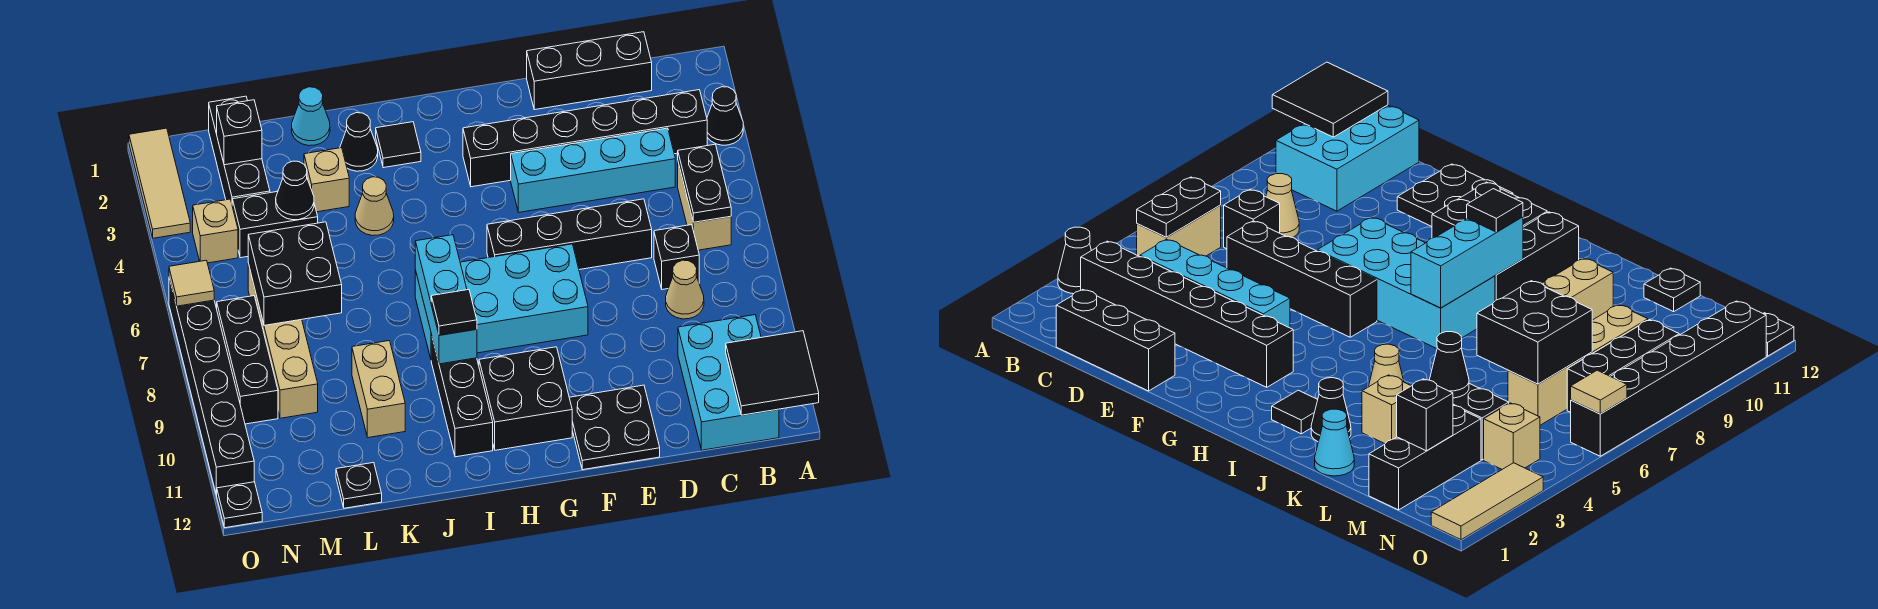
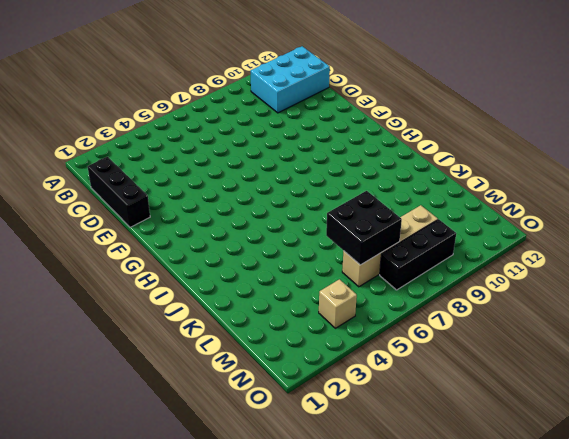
none -> black 1x1 cone [707,87,743,145]
none -> black 1x6 brick [463,90,707,187]
none -> tan 1x2 brick [678,163,731,250]
none -> cyan 1x4 brick [511,128,675,212]

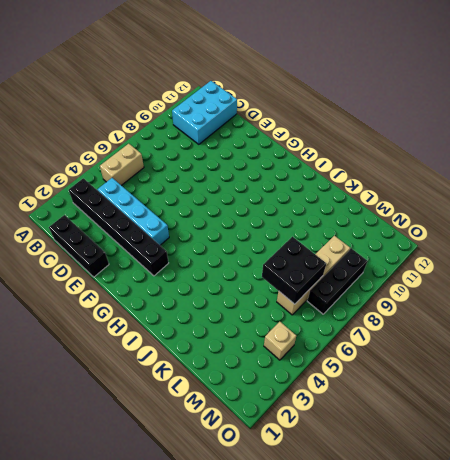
none -> black 1x1 cone [707,87,743,145]
none -> black 1x1 brick [654,225,699,290]
none -> tan 1x1 cone [666,260,704,319]
none -> black 1x4 brick [487,199,652,270]

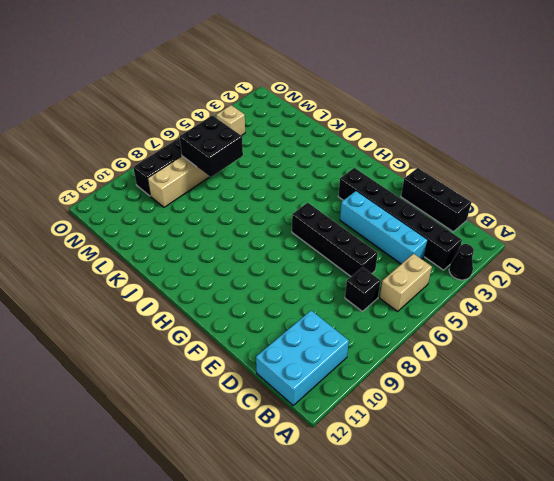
none -> tan 1x1 cone [666,260,704,319]
none -> black 2x2 plate [569,385,660,470]
none -> cyan 2x4 brick [415,244,588,358]
none -> black 2x2 brick [479,347,572,450]

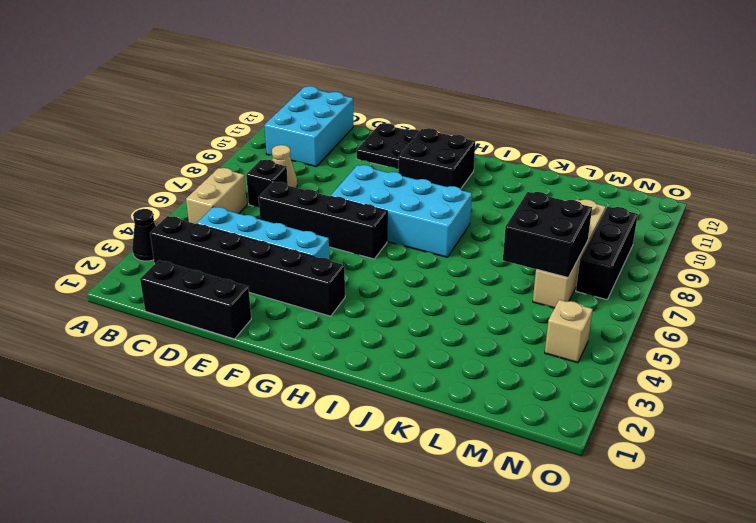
none -> black 1x1 tile [376,122,421,168]
none -> black 1x3 brick [431,334,493,457]
none -> black 1x1 cone [340,113,378,171]
none -> tan 1x1 cone [355,177,394,236]

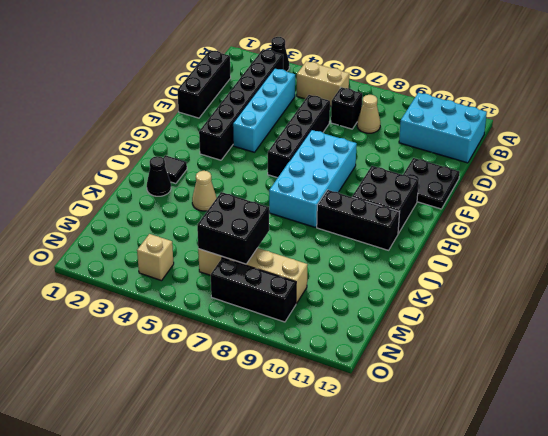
none -> cyan 1x1 cone [292,87,330,146]
none -> tan 1x1 brick [304,148,349,212]
none -> tan 1x2 brick [352,341,405,438]
none -> black 1x2 brick [232,191,318,258]

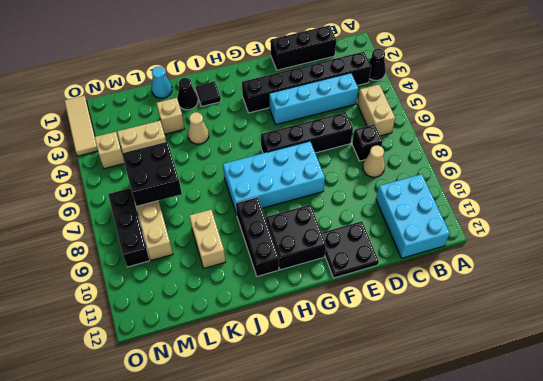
tan 1x2 brick [117,121,166,153] -> black 1x2 brick [232,191,318,258]
none -> black 1x1 plate [336,463,382,508]
none -> black 1x3 brick [209,96,270,203]
none -> black 1x6 brick [169,278,254,495]
none -> black 1x1 plate [217,482,262,528]

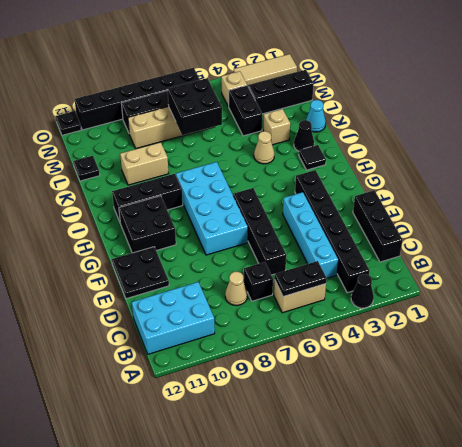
none -> black 2x2 tile [726,331,819,415]
none -> cyan 1x3 brick [415,235,477,364]
none -> black 1x1 cone [276,161,314,220]
none -> black 1x1 brick [217,100,262,165]

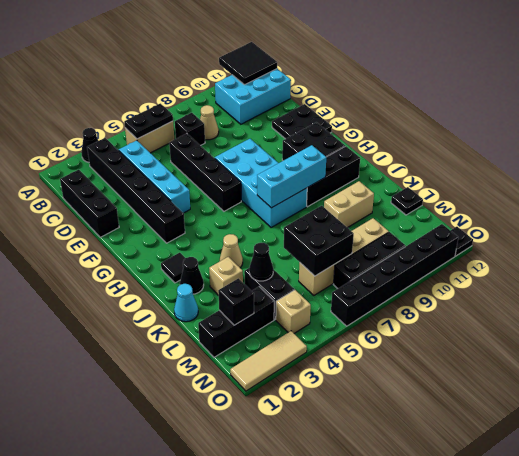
none -> tan 1x1 tile [169,260,214,306]
none -> black 1x1 tile [431,290,477,335]

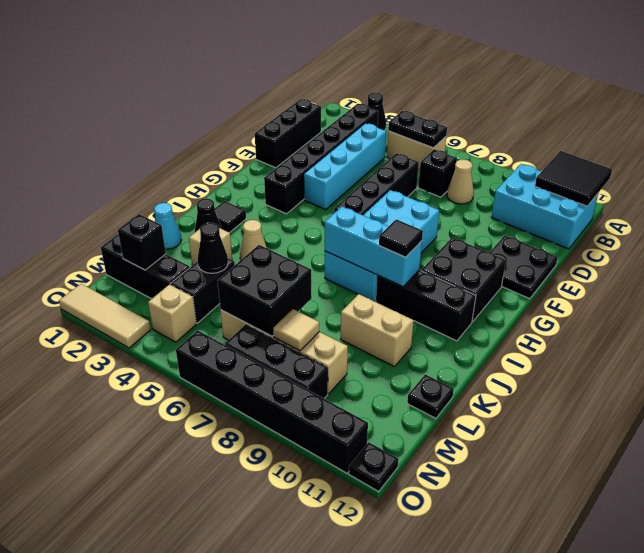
tan 1x1 tile [273,309,319,351] -> tan 1x1 tile moved to [169,260,214,306]

